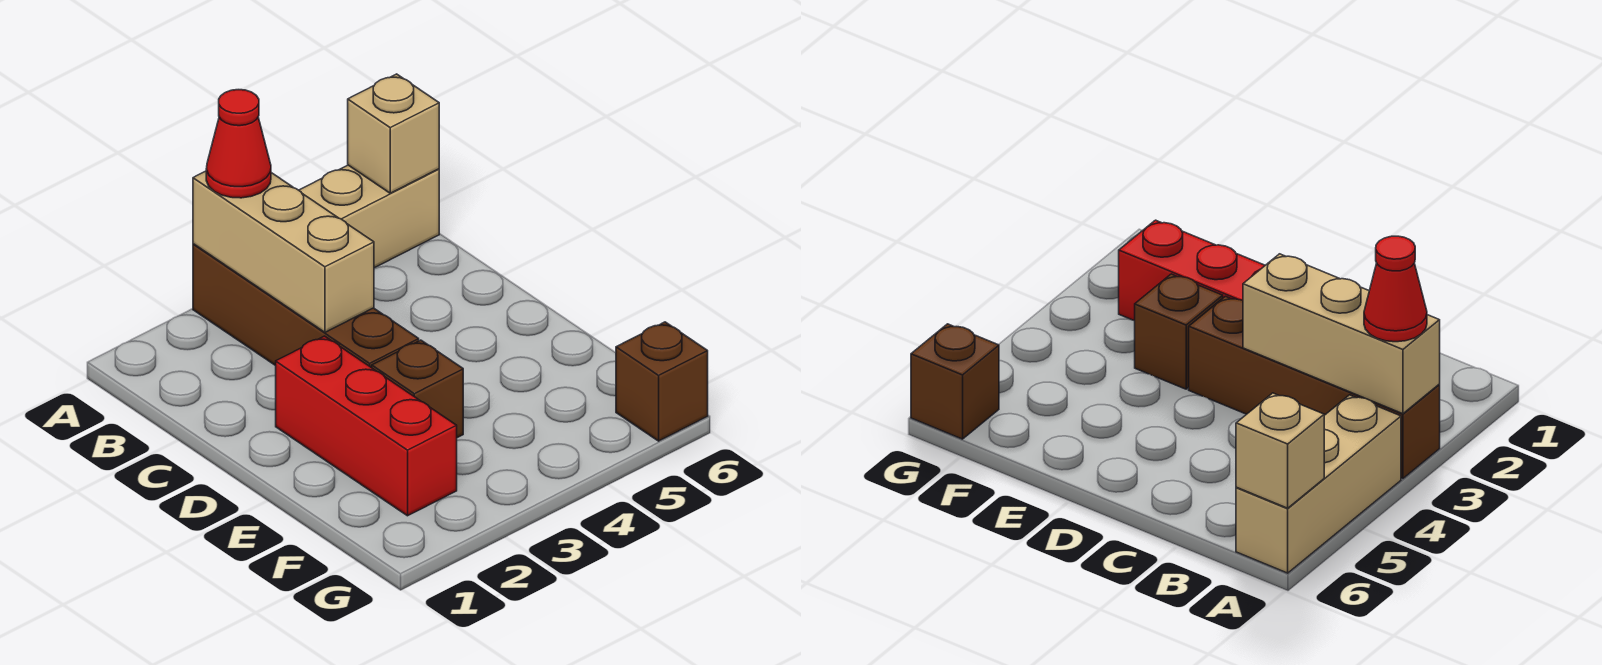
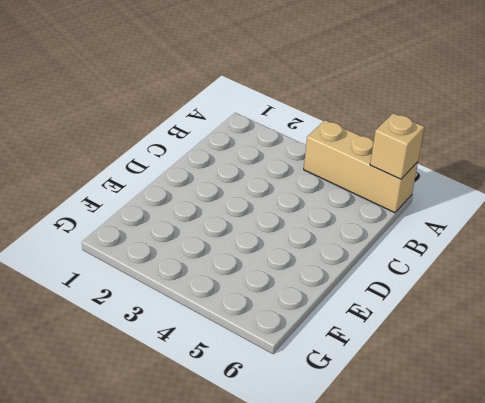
none -> brown 1x4 brick [193,244,419,368]
none -> red 1x3 brick [276,336,457,516]

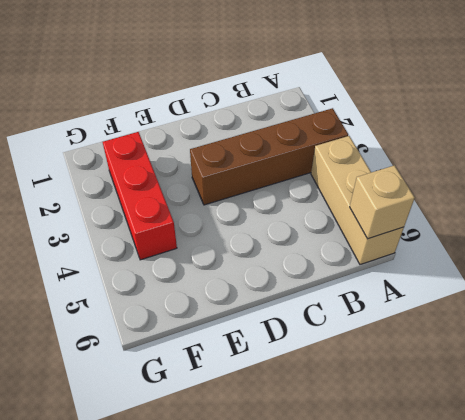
red 1x3 brick [103,132,177,260] -> red 1x3 brick turned to [276,336,457,516]
none -> brown 1x1 brick [372,340,463,438]
none -> brown 1x1 brick [616,322,708,441]

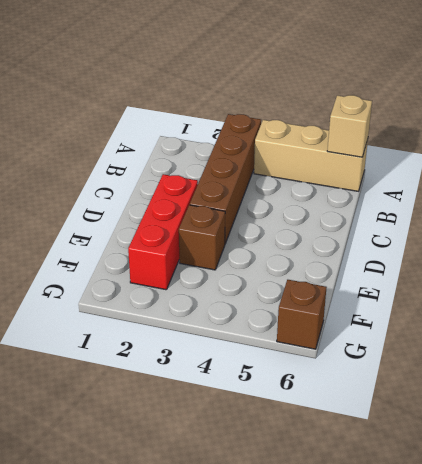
none -> tan 1x3 brick [193,171,374,332]
none -> red 1x1 cone [206,90,271,198]

